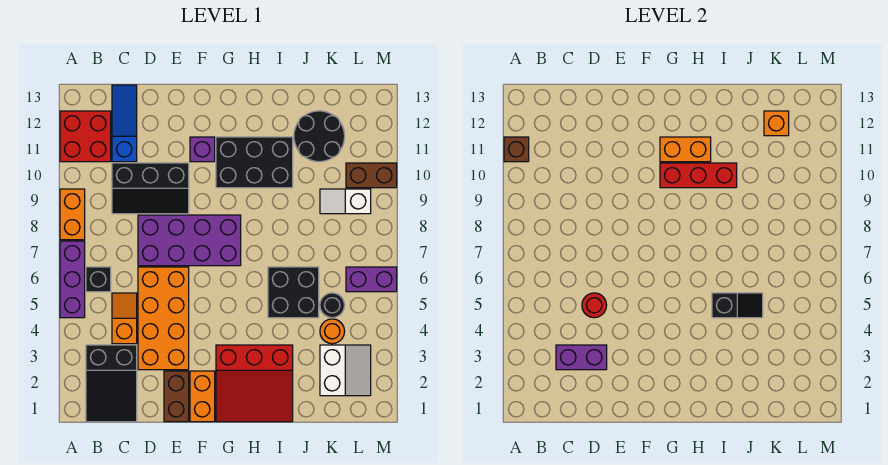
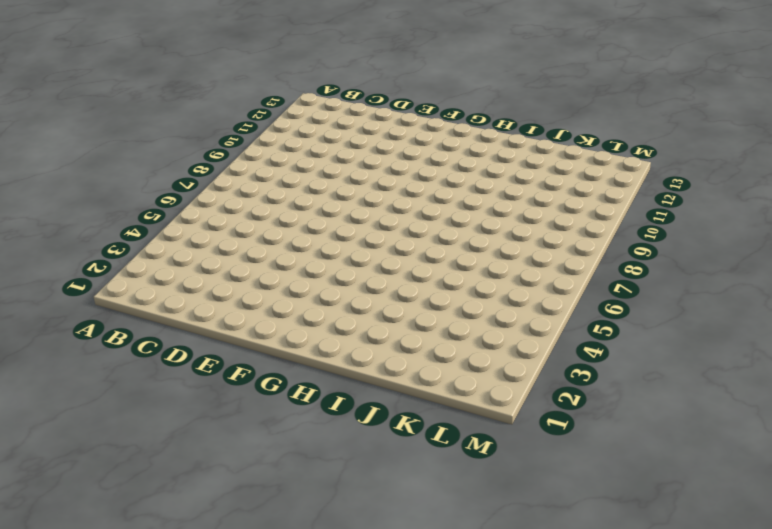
none -> purple 1x3 brick [60,241,85,318]
none -> orange 1x2 brick [60,189,85,240]
none -> red 2x2 brick [60,111,111,162]
none -> black 2x3 slope [86,345,137,422]

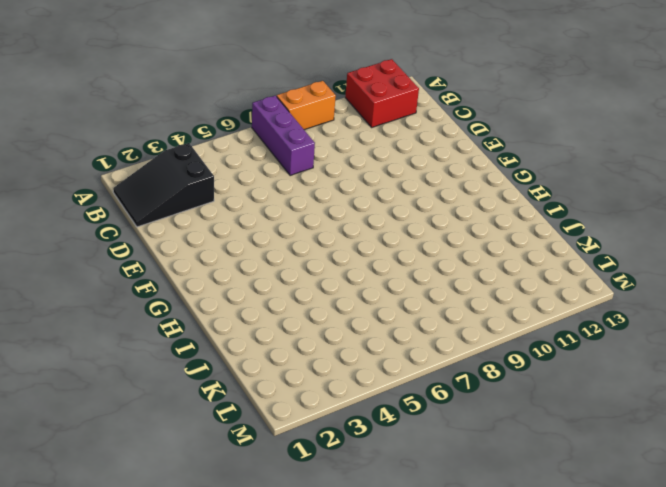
purple 1x3 brick [252,96,315,176] -> purple 1x3 brick turned to [60,241,85,318]
none -> black 1x1 brick [86,267,111,292]
none -> orange 1x2 slope [112,293,137,344]
none -> black 2x3 slope [112,163,189,214]
none -> blue 1x3 slope [112,85,137,162]

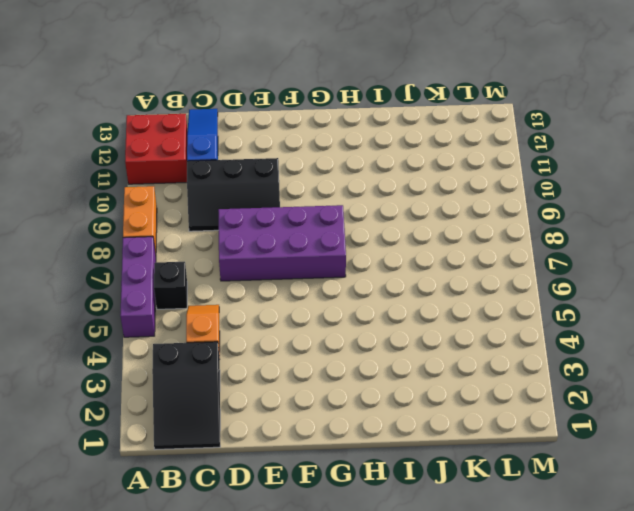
none -> orange 2x4 brick [138,267,189,370]
none -> brown 1x2 brick [164,371,189,422]
none -> orange 1x2 brick [190,371,215,422]
none -> purple 1x1 brick [190,137,215,162]

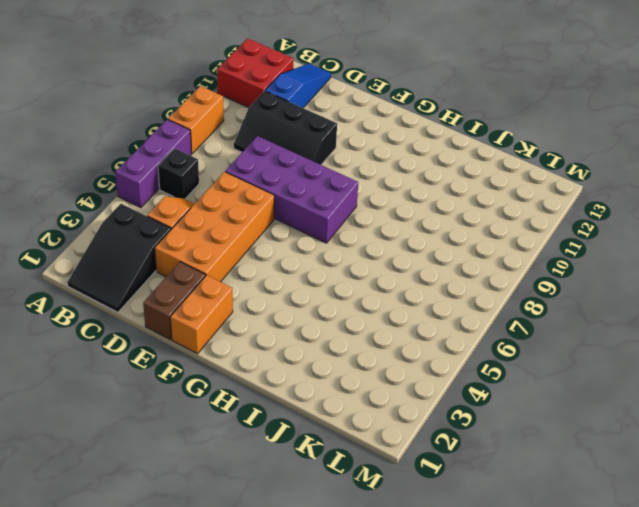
none -> purple 1x1 brick [190,137,215,162]
none -> red 3x3 slope [216,345,293,422]
none -> black 2x3 brick [216,137,293,188]
none -> black 2x2 brick [268,267,319,318]

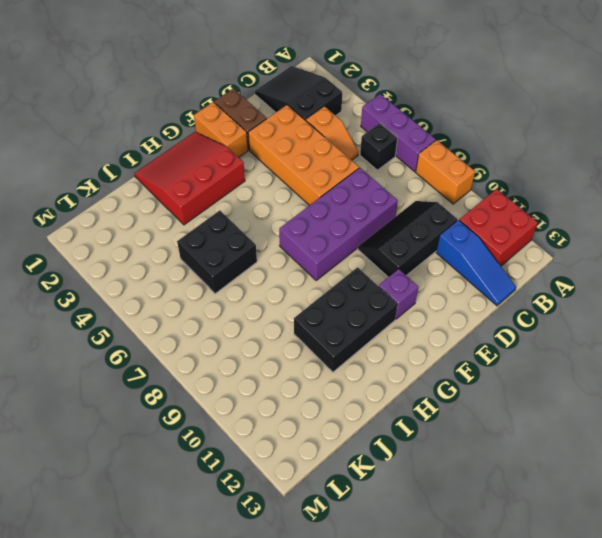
none -> black 2x2 round brick [294,111,345,162]
none -> white 2x2 slope [320,345,371,396]
none -> orange 1x1 round brick [320,319,345,344]
none -> black 1x1 round brick [320,293,345,318]

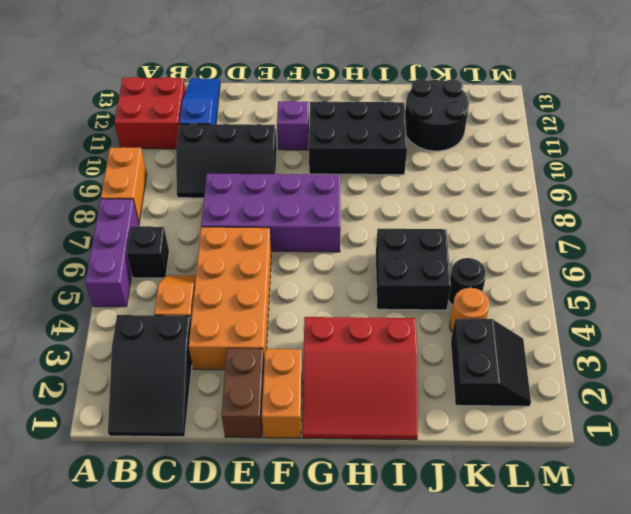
black 2x2 slope [451,319,531,406] -> white 2x2 slope [320,345,371,396]
none -> white 1x2 slope [320,189,371,214]
none -> purple 1x2 brick [346,267,397,292]
none -> brown 1x2 brick [346,163,397,188]
none -> brown 1x1 brick [504,137,529,162]

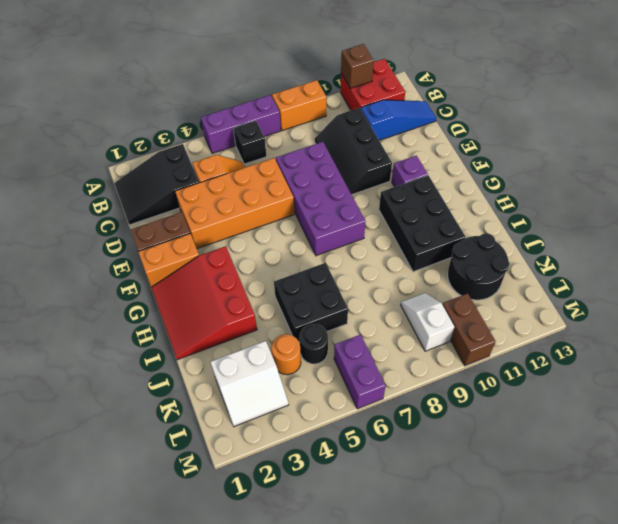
none -> purple 1x2 brick [556,345,607,370]
none -> red 1x1 round brick [582,293,607,318]
none -> red 1x3 brick [660,163,737,188]
none -> orange 1x2 brick [660,137,711,162]

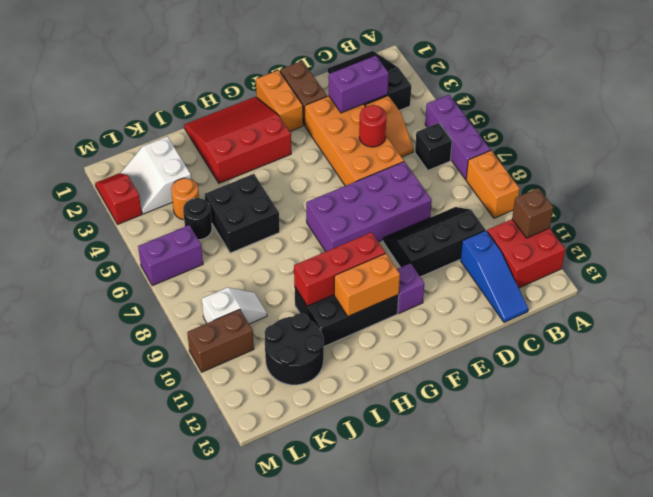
red 1x2 slope [95,173,142,224] -> none
none -> black 1x2 slope [712,293,763,318]
none -> orange 1x1 brick [764,111,789,136]

